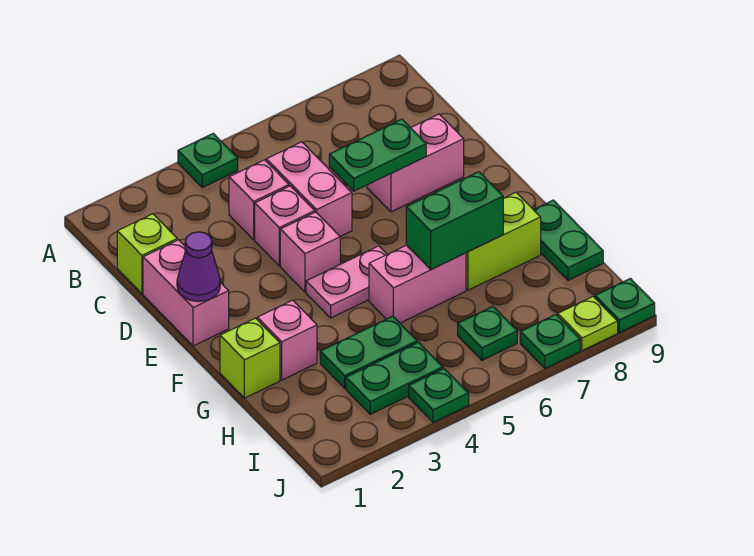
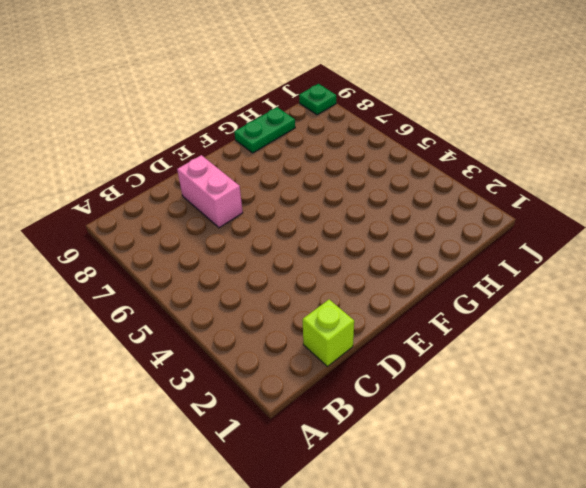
none -> green 1x1 plate [178,133,238,188]
none -> pink 1x1 brick [229,160,289,240]
none -> pink 1x2 brick [266,142,352,237]

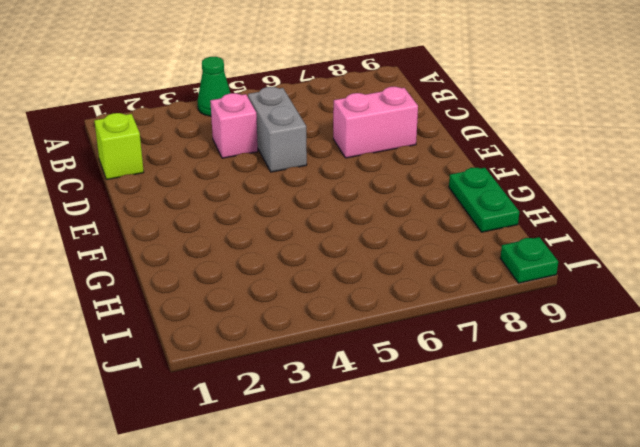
green 1x1 cone [197,57,230,116] -> green 1x1 plate [178,133,238,188]
grey 1x2 brick [248,87,307,172] -> pink 1x2 brick [266,142,352,237]
none -> pink 1x2 brick [143,240,229,346]
none -> pink 1x1 brick [255,186,315,266]
none -> pink 1x1 brick [280,212,340,292]

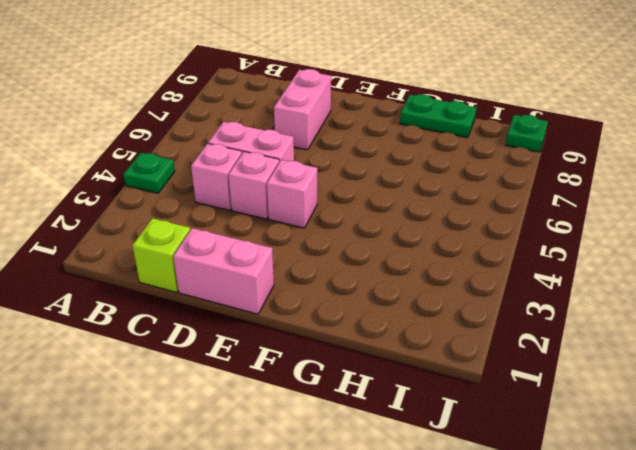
none -> pink 1x2 plate [306,246,387,318]
none -> lime 1x1 brick [220,318,280,398]
none -> pink 1x1 brick [257,300,317,380]

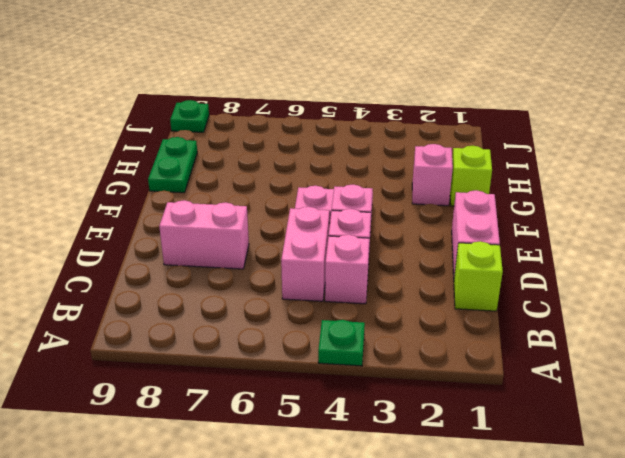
none -> pink 1x2 brick [369,245,466,323]
none -> lime 1x2 brick [466,193,541,290]
none -> green 1x2 plate [320,316,417,388]

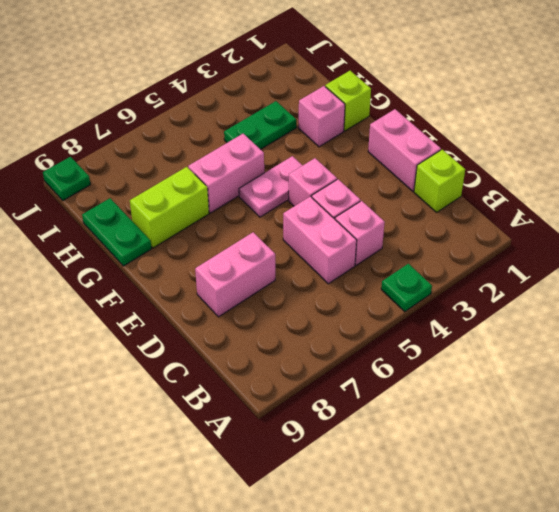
none -> green 1x2 plate [346,342,443,414]
none -> green 1x1 plate [458,306,517,360]
none -> green 1x1 plate [409,369,469,423]

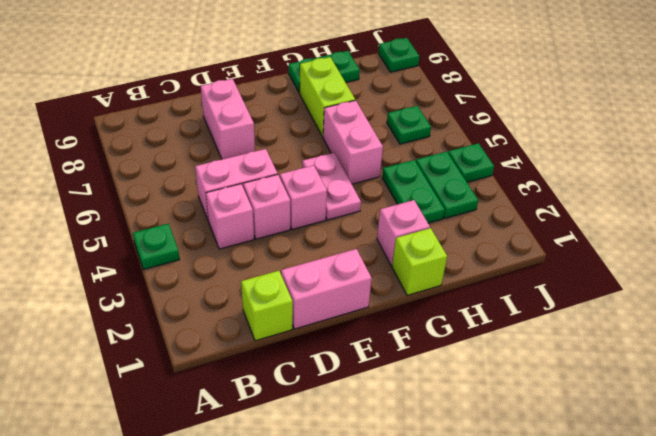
none -> green 1x1 plate [520,314,580,368]
none -> lime 1x1 plate [558,297,618,351]
none -> green 1x2 plate [329,119,426,191]

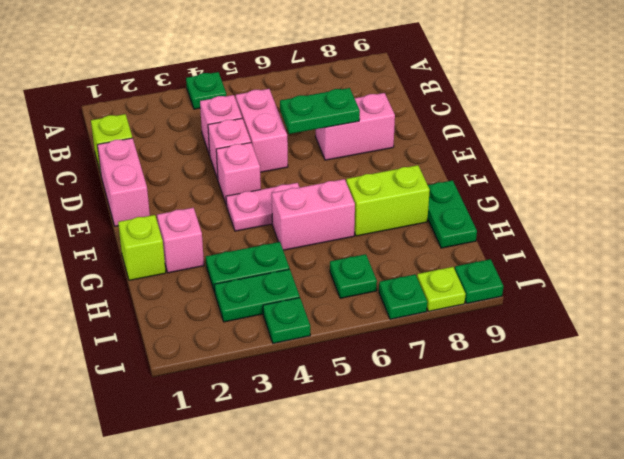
none -> purple 1x1 cone [177,232,220,302]
none -> green 1x2 brick [406,172,503,270]

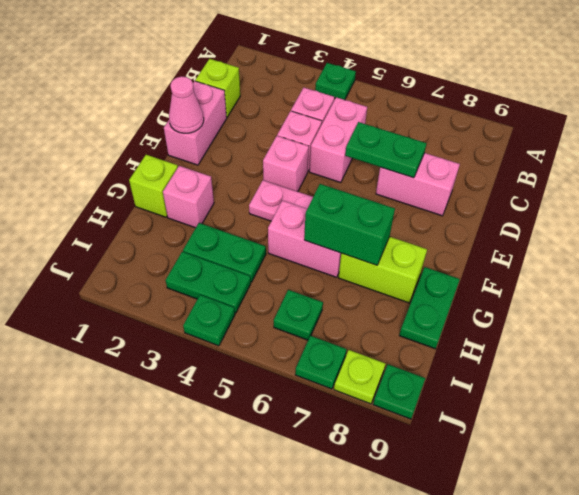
pink 1x1 cone [169,77,204,133] -> purple 1x1 cone [177,232,220,302]

